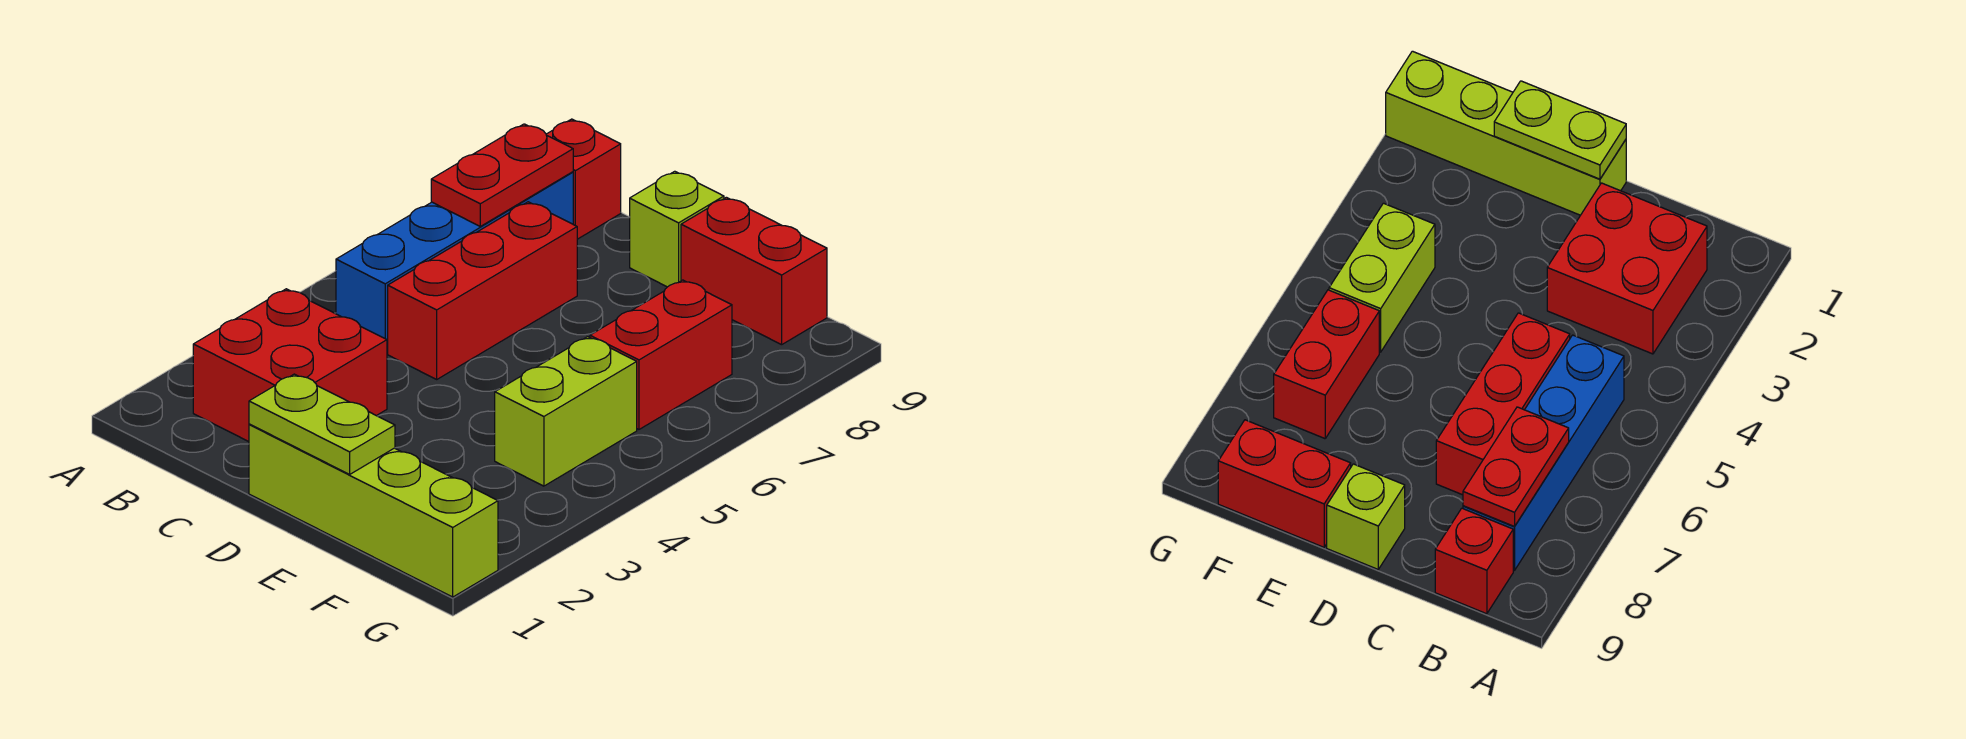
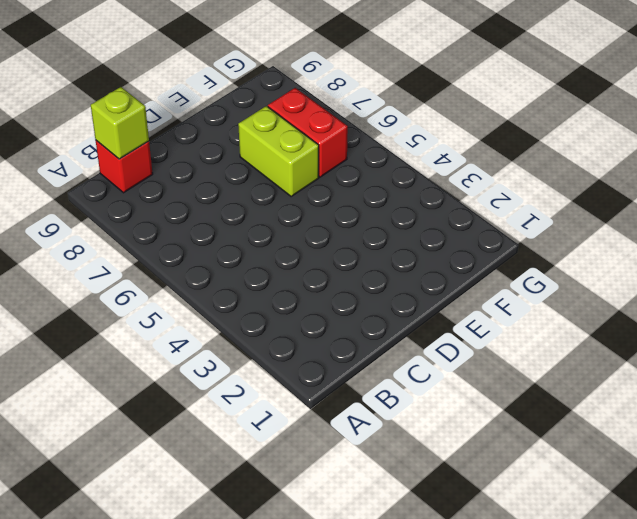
lime 1x1 brick [91,87,149,159] -> lime 1x1 brick moved to [630,171,724,287]
lime 1x2 brick [238,106,319,196] -> lime 1x2 brick moved to [495,337,637,486]
none -> red 2x2 brick [193,289,387,442]
none -> blue 1x4 brick [336,172,573,352]

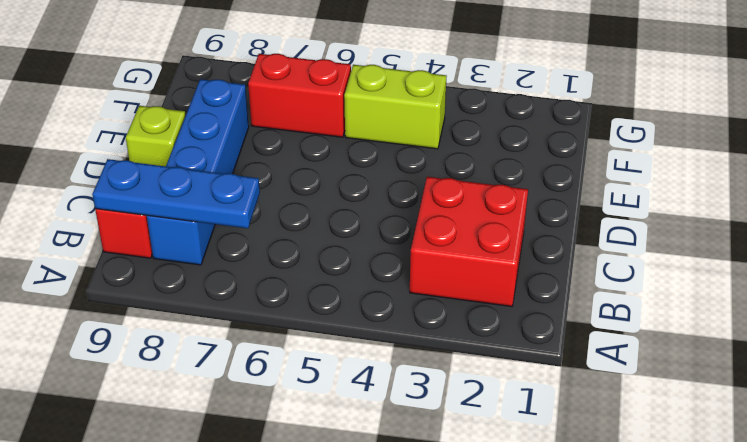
blue 1x3 plate [92,159,260,228] -> red 1x2 plate [431,124,573,226]
blue 1x4 brick [147,79,249,265] -> blue 1x4 brick turned to [336,172,573,352]
none -> red 1x3 brick [388,202,577,379]
none -> lime 1x4 brick [249,424,498,597]

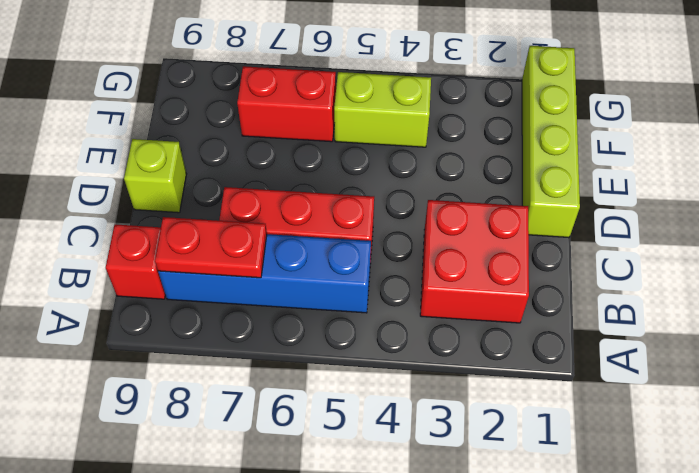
none -> red 1x2 brick [681,197,827,345]
none -> lime 1x2 plate [249,374,395,474]

